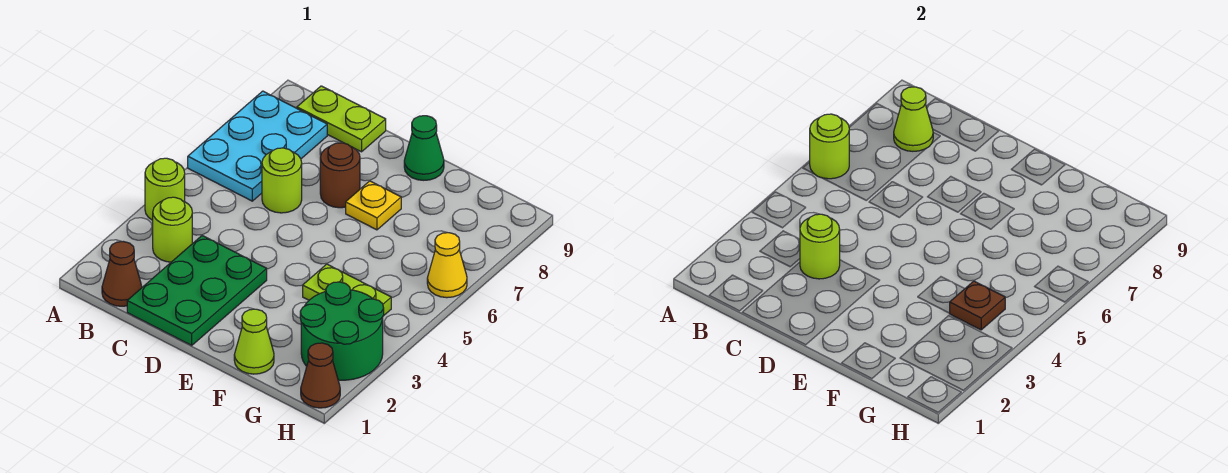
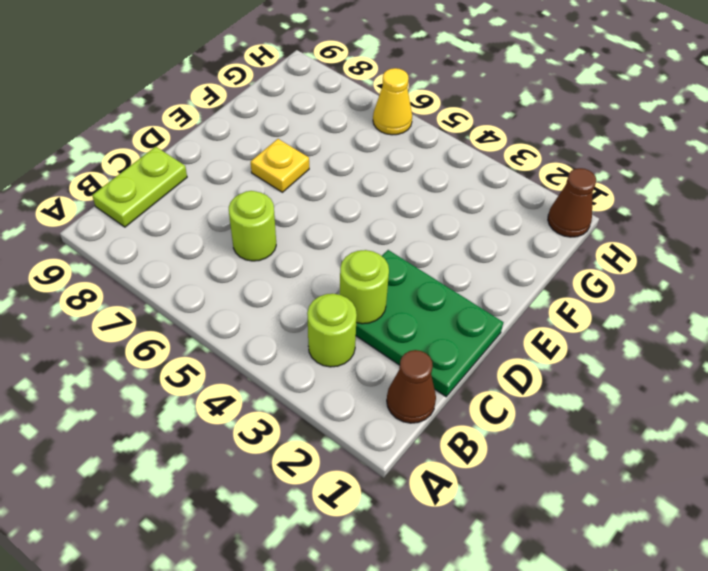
none -> lime 1x1 round brick [145,158,185,220]
none -> cyan 2x3 plate [188,91,327,201]
none -> brown 1x1 round brick [320,143,360,208]

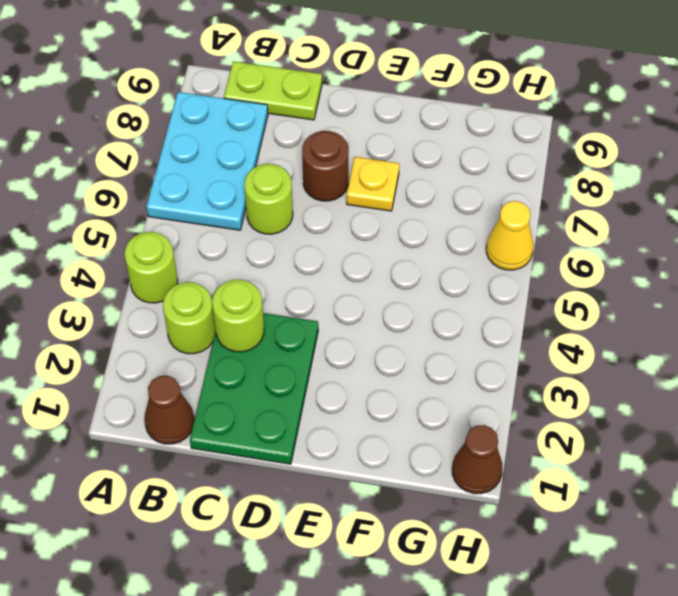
none -> green 1x1 cone [404,116,444,180]
none -> lime 1x1 cone [234,309,274,374]
none -> lime 1x2 plate [303,264,391,316]

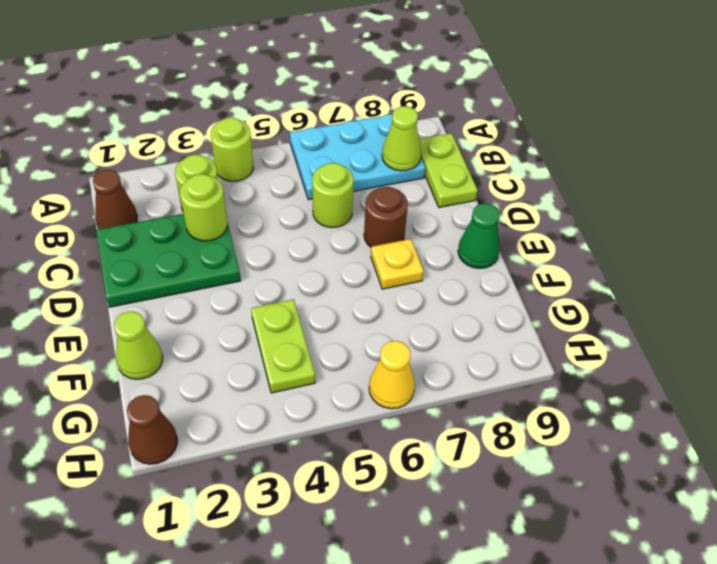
none -> green 2x2 round brick [300,282,384,380]
none -> lime 1x1 round brick [810,114,849,179]
none -> brown 1x1 plate [950,281,1005,330]

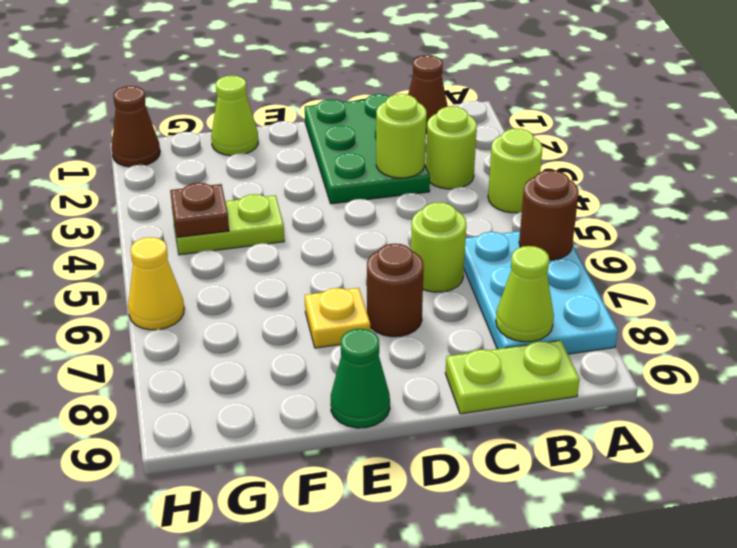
brown 1x1 round brick [519,170,579,260] -> lime 1x1 round brick [810,114,849,179]
none -> green 2x2 round brick [300,282,384,380]

